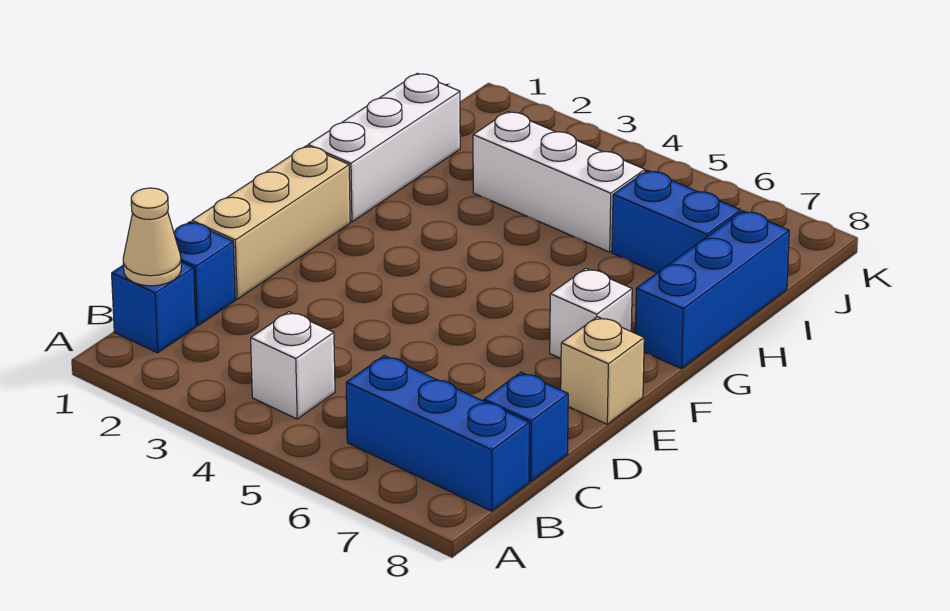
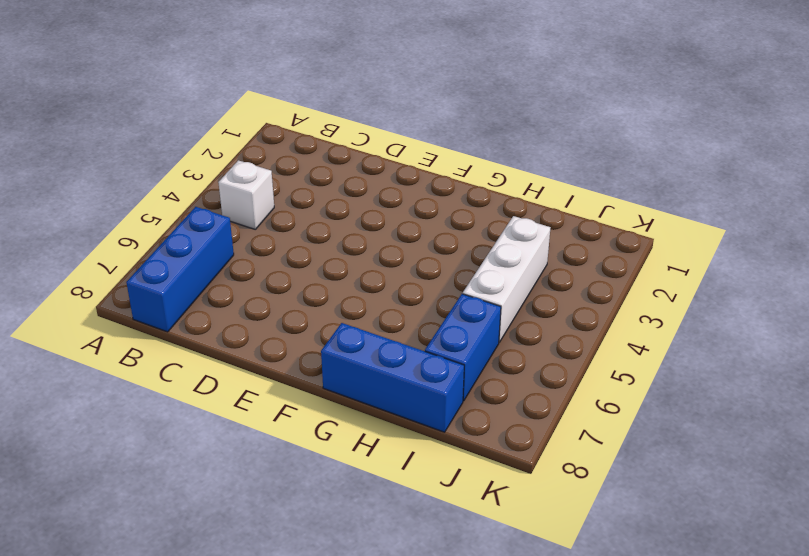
none -> blue 1x1 brick [112,262,196,353]
none -> blue 1x1 brick [174,222,235,326]
none -> blue 1x1 brick [484,372,568,482]

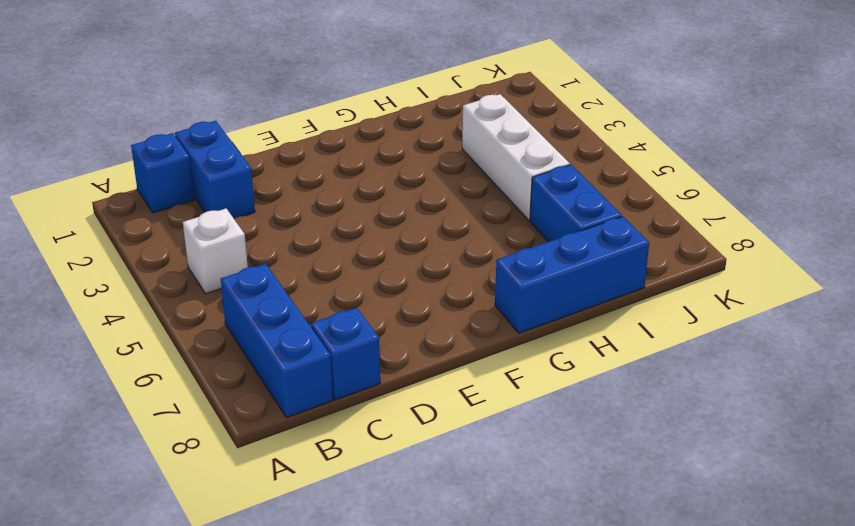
blue 1x2 brick [175,121,255,219] -> blue 1x1 brick [174,222,235,326]
none -> tan 1x3 brick [192,146,350,299]
none -> tan 1x1 brick [561,317,644,424]
none -> white 1x1 brick [550,269,632,359]

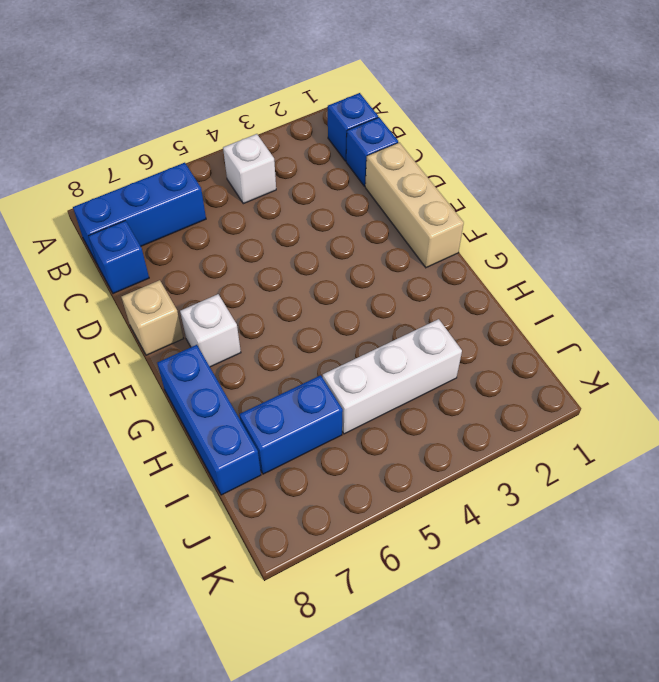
none -> white 1x3 brick [308,73,460,222]
none -> tan 1x1 cone [123,188,181,286]

